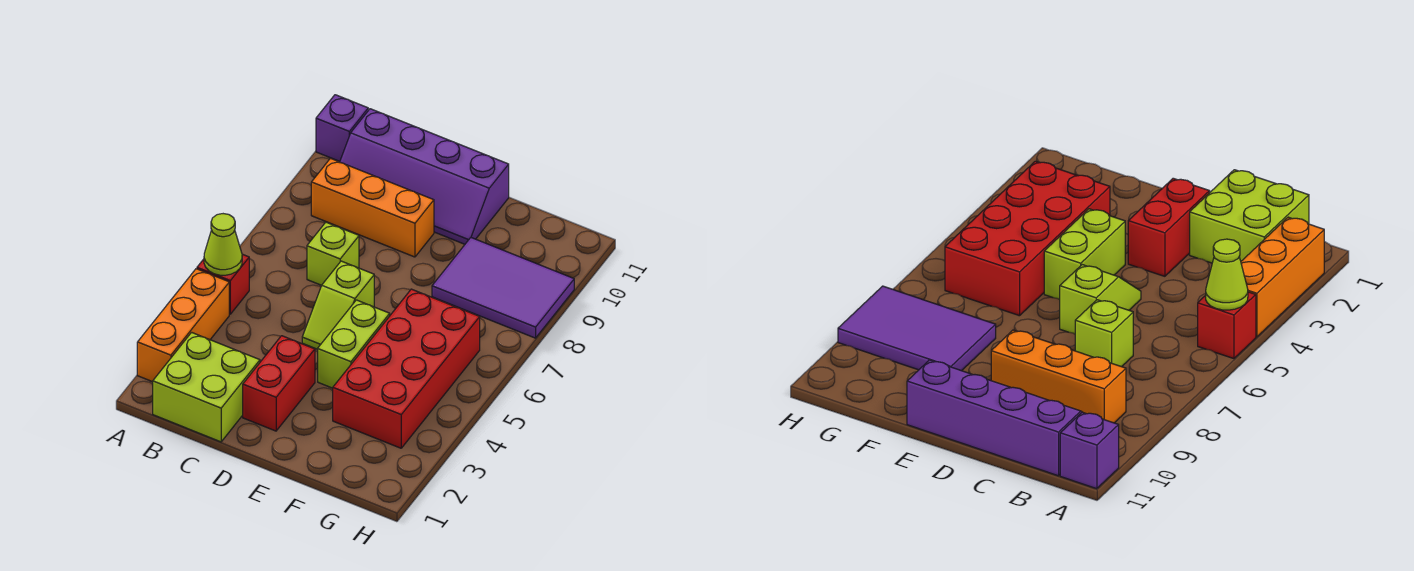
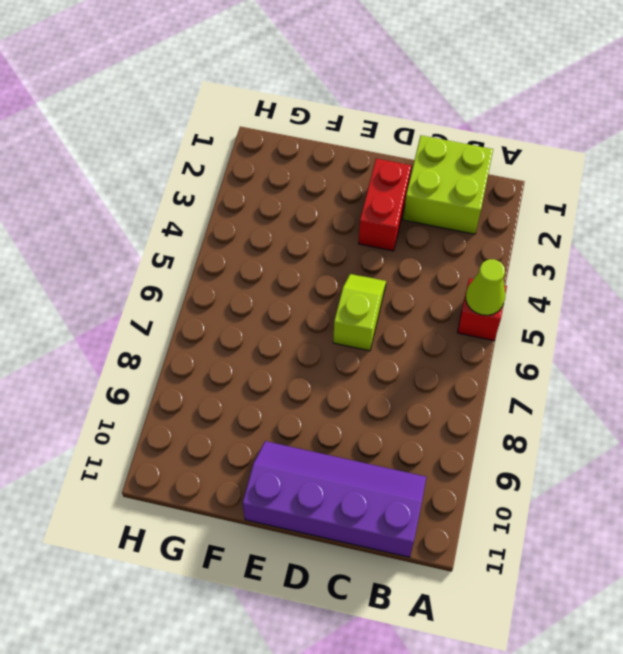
none -> orange 1x3 brick [137,269,229,382]
none -> purple 1x1 brick [316,95,368,161]
none -> orange 1x3 brick [311,158,434,257]

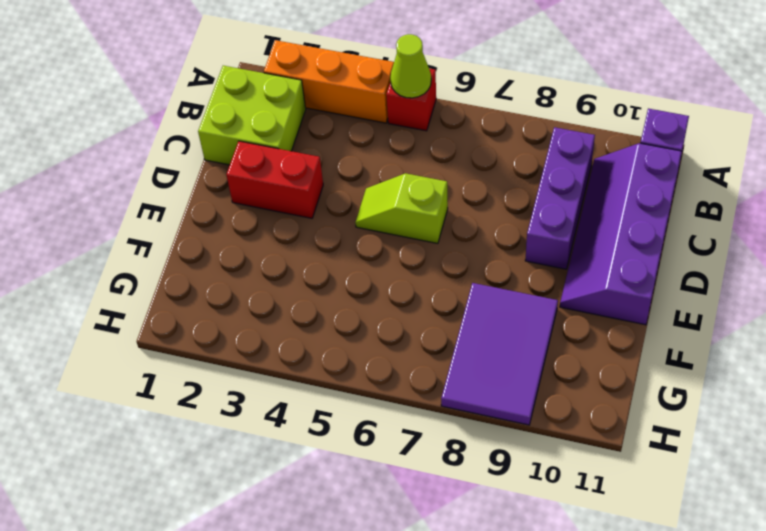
purple 1x3 brick [525,127,595,269] -> orange 1x3 brick [311,158,434,257]
none -> lime 1x1 brick [307,222,359,285]
none -> lime 1x2 brick [318,300,390,388]
none -> red 2x4 brick [333,289,480,448]

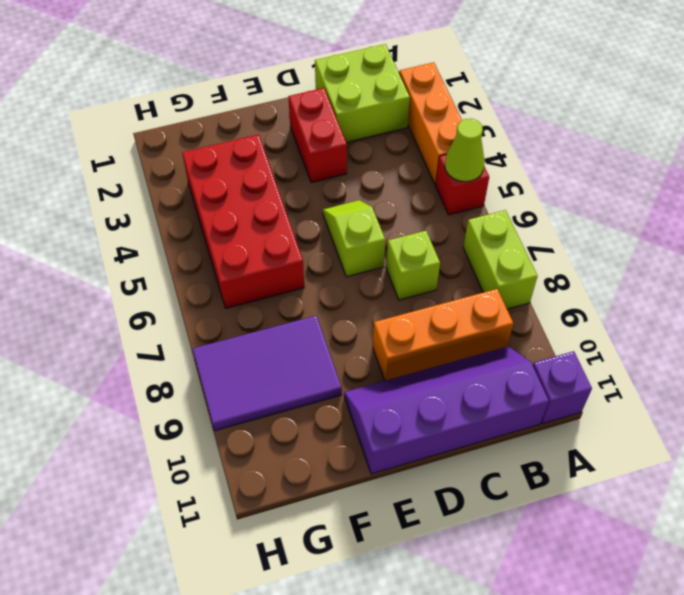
lime 1x2 brick [463,210,537,309] -> lime 1x2 brick moved to [318,300,390,388]

